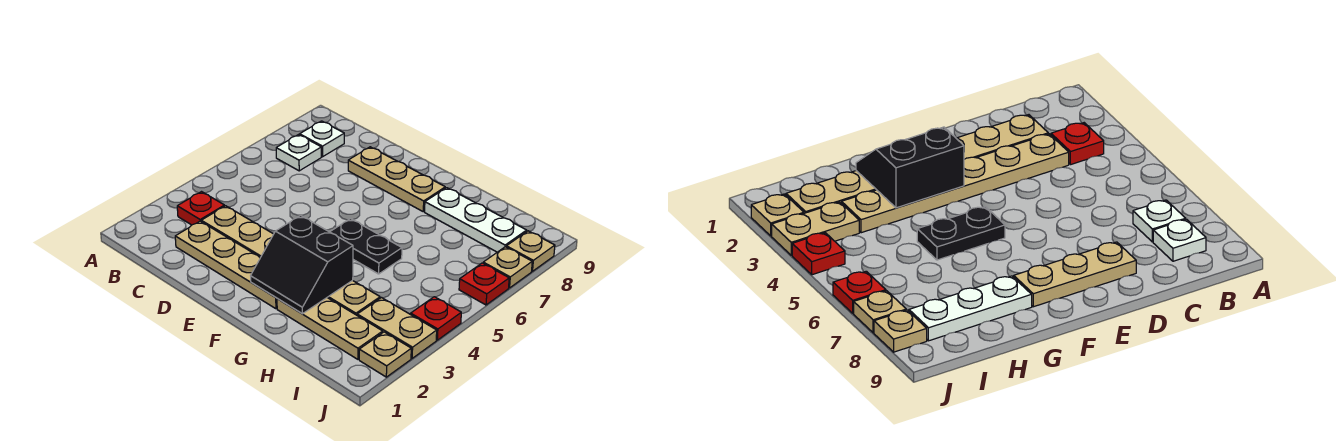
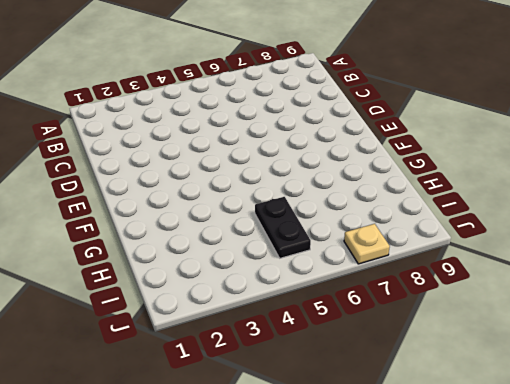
black 1x2 plate [255,197,311,258] -> black 1x2 plate moved to [330,219,402,274]
none -> red 1x1 plate [177,192,225,225]
none -> white 1x1 plate [276,135,321,171]
none -> white 1x1 plate [300,121,344,157]

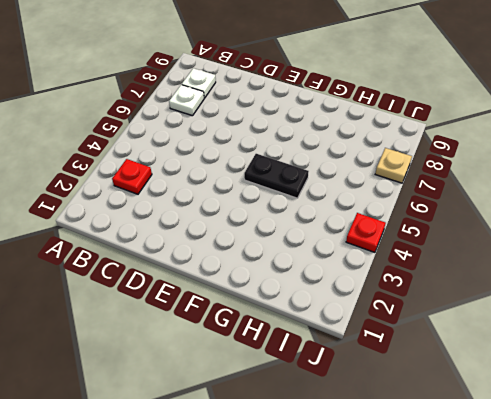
none -> tan 1x4 plate [175,221,277,309]
none -> tan 1x6 plate [201,206,380,315]
none -> tan 1x3 plate [348,147,445,212]

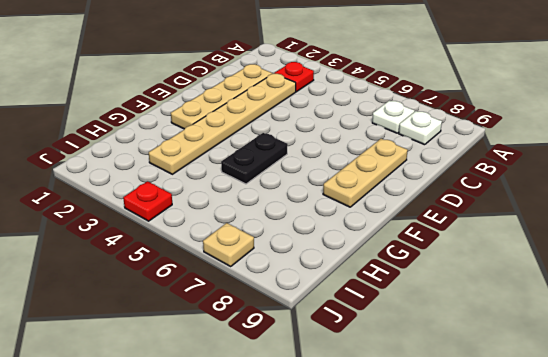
none -> tan 1x3 plate [277,298,383,359]
none -> white 1x3 plate [425,188,527,252]
none -> tan 1x2 plate [357,298,437,358]

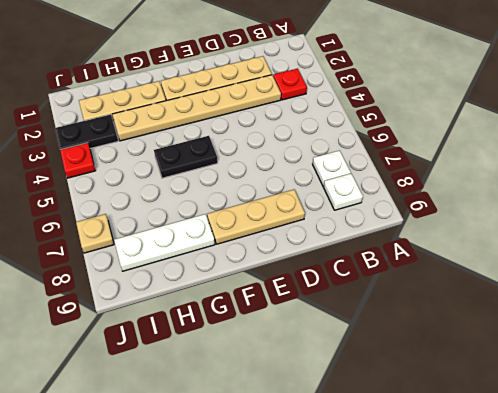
black 1x2 plate [55,114,118,150] -> tan 1x2 plate [357,298,437,358]
none -> tan 1x1 plate [359,332,411,377]
none -> red 1x1 plate [459,263,509,305]
none -> tan 1x1 plate [506,231,555,271]

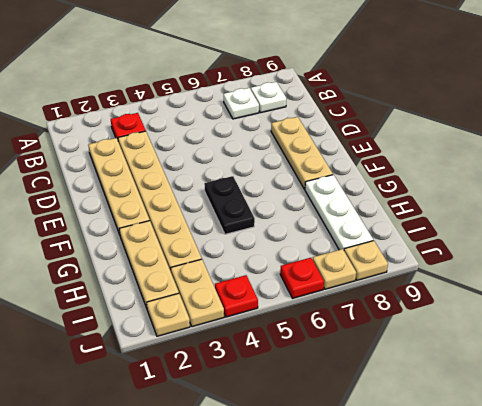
none -> black 2x2 slope [251,215,353,314]

